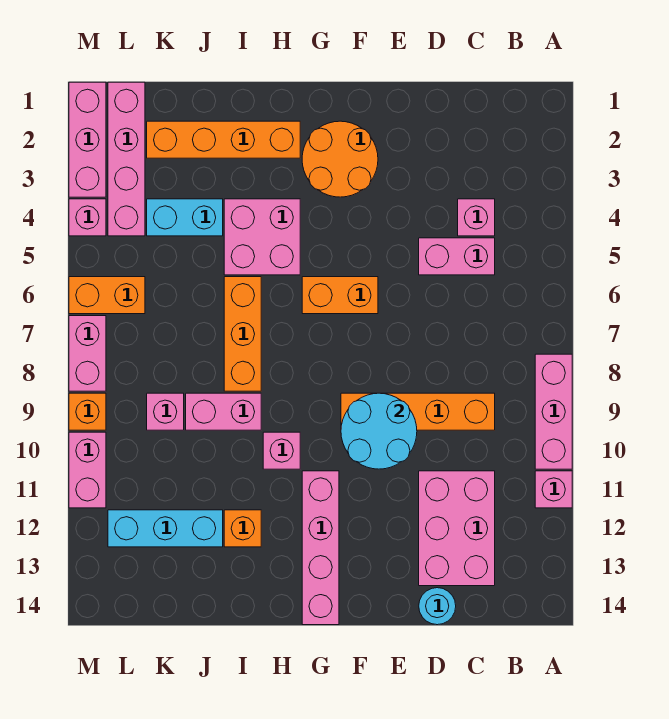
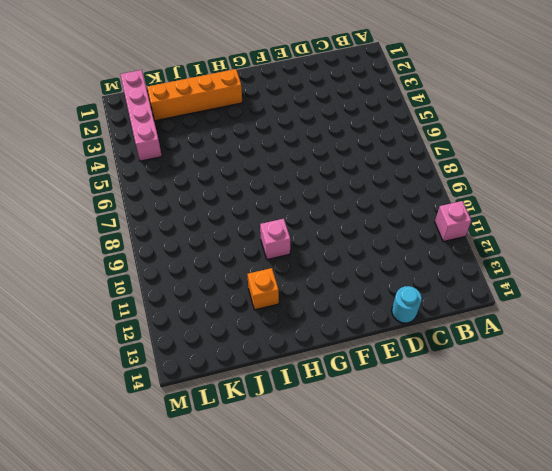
none -> pink 1x3 brick [535,354,572,469]
none -> pink 1x1 brick [458,199,495,236]
none -> pink 1x2 brick [419,238,495,275]

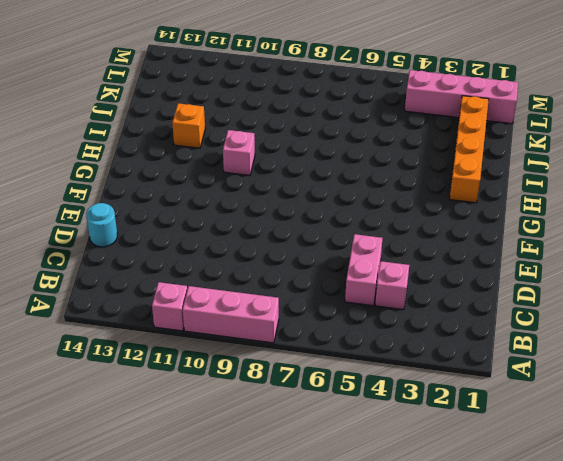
none -> orange 1x4 brick [341,393,495,430]
none -> pink 2x3 brick [419,471,495,586]
none -> orange 2x2 round brick [302,121,378,197]

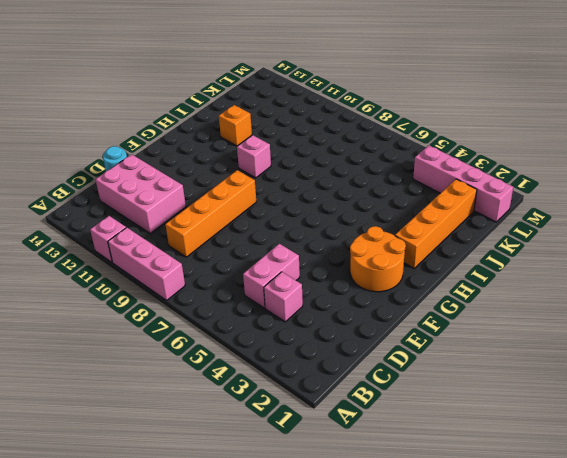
none -> orange 1x2 brick [302,277,378,314]
none -> pink 1x4 brick [302,471,339,625]
none -> pink 2x2 brick [224,199,300,275]

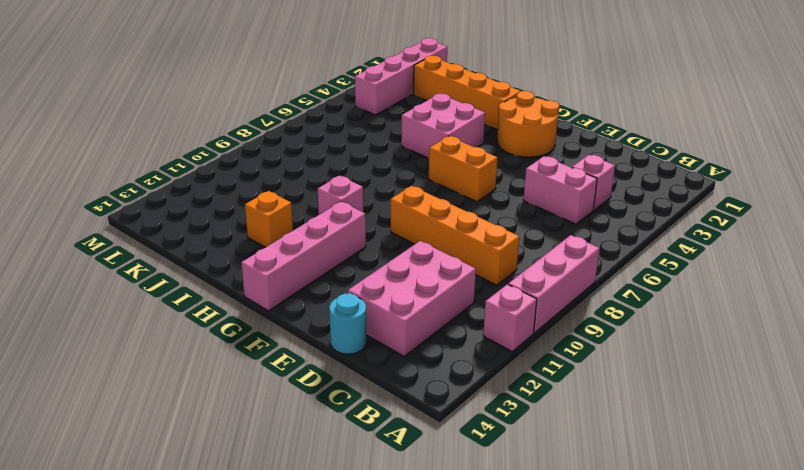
none -> orange 1x3 brick [224,277,261,391]
none -> pink 1x2 brick [186,393,261,430]
none -> cyan 1x2 brick [147,199,223,236]

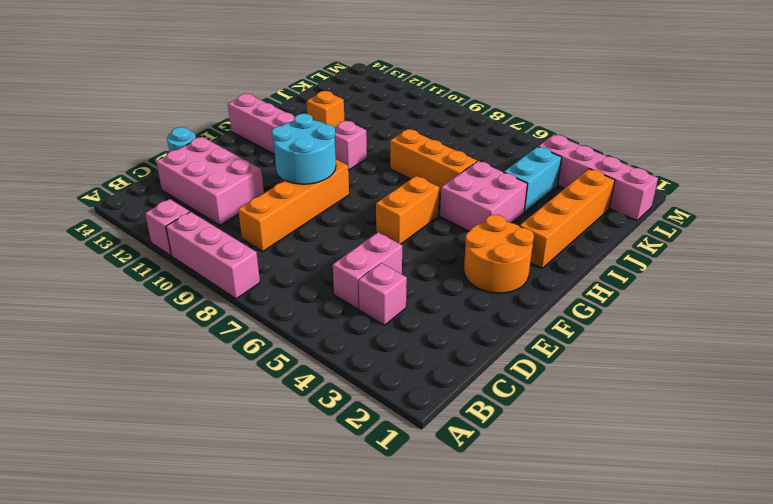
none -> pink 1x2 brick [186,393,261,430]
none -> cyan 1x3 brick [108,510,223,547]
none -> pink 1x1 brick [147,393,184,430]

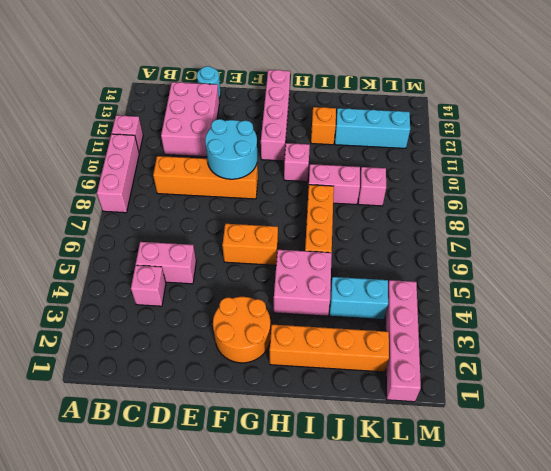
none -> orange 1x2 brick [69,277,145,314]
none -> pink 1x3 brick [69,82,106,197]
none -> pink 1x1 brick [69,199,106,236]

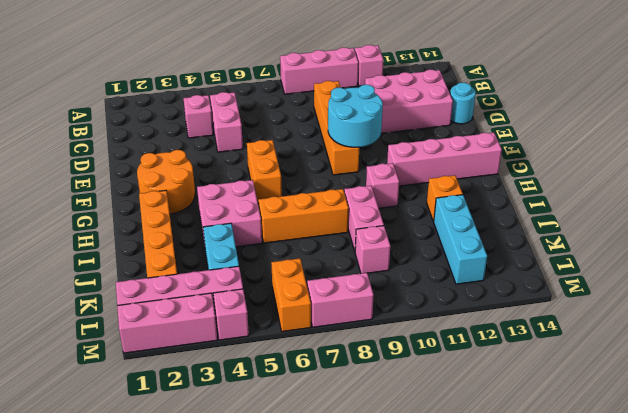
none -> orange 1x1 brick [69,393,106,430]
none -> pink 1x2 brick [69,432,106,508]

